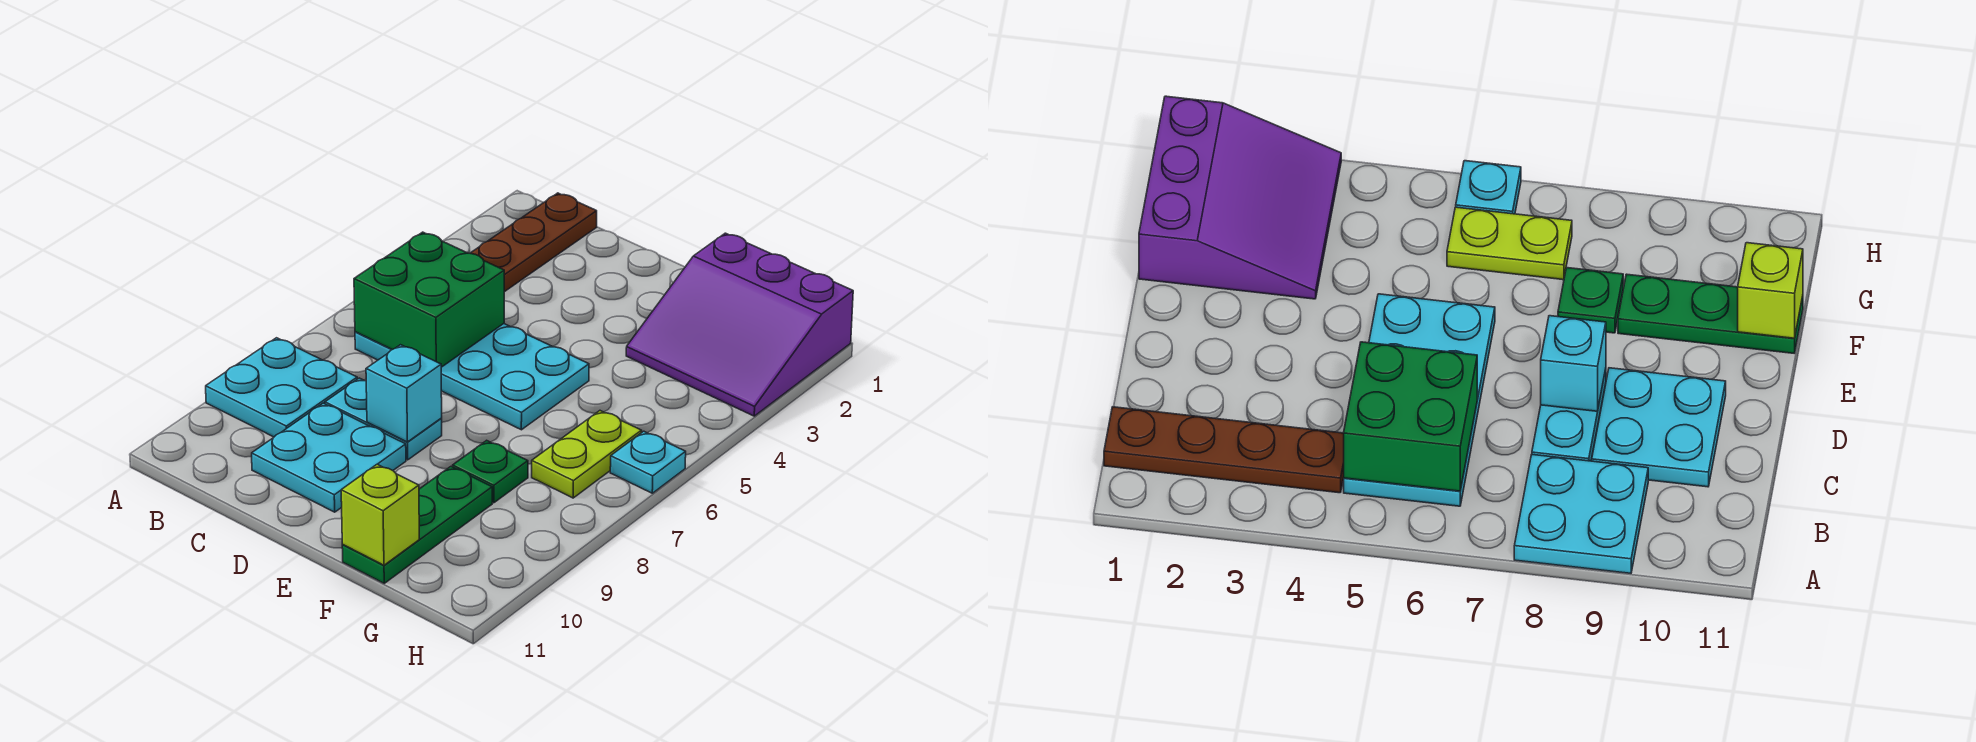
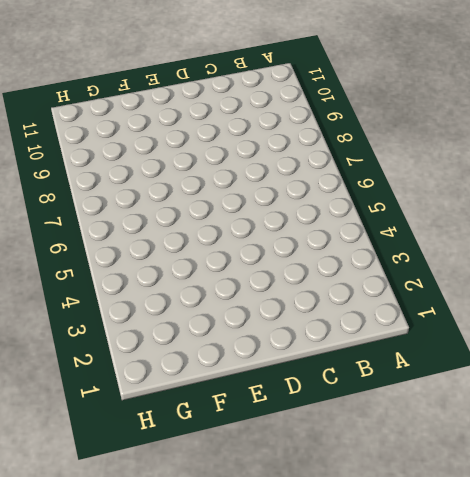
none -> cyan 2x2 plate [206,338,357,437]
none -> brown 1x4 plate [471,193,597,292]
none -> cyan 2x4 plate [355,324,589,430]

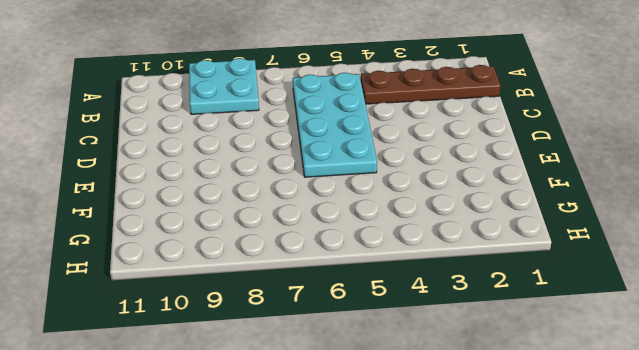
none -> cyan 1x2 plate [325,378,442,460]
none -> cyan 2x2 plate [252,403,406,512]
none -> purple 3x3 slope [626,233,853,416]

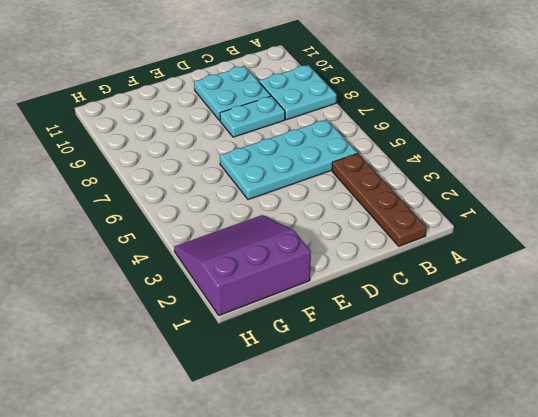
none -> green 1x1 plate [453,440,528,503]
none -> green 1x3 plate [342,467,492,583]
none -> lime 1x2 plate [532,411,642,498]

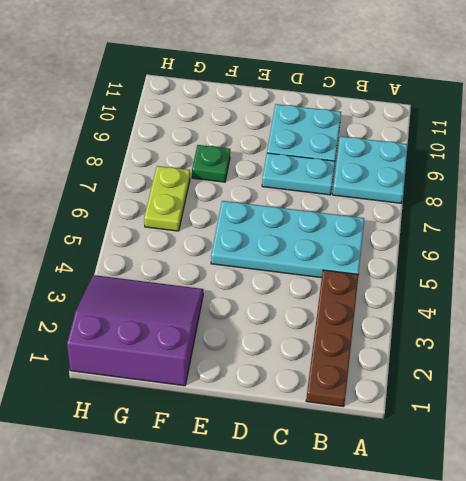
none -> green 1x3 plate [342,467,492,583]
none -> cyan 1x1 plate [610,431,686,493]
none -> green 2x2 brick [354,232,504,367]

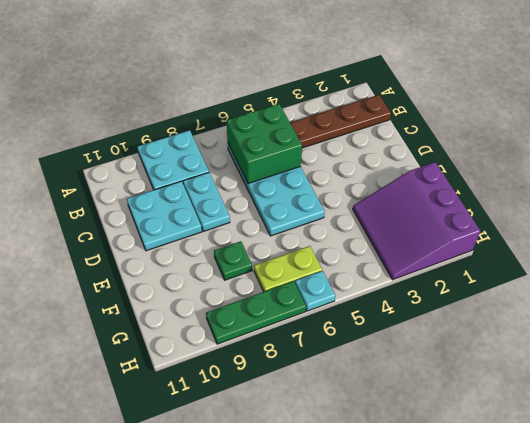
green 1x3 plate [206,281,306,344] -> green 1x3 plate moved to [342,467,492,583]
none -> cyan 1x1 brick [366,345,442,442]
none -> lime 1x1 brick [341,464,419,565]

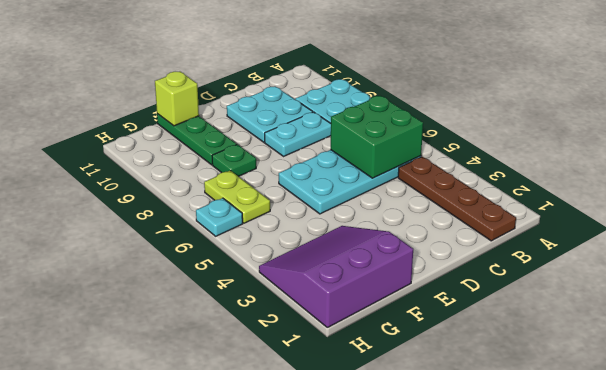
none -> cyan 1x1 brick [366,345,442,442]

